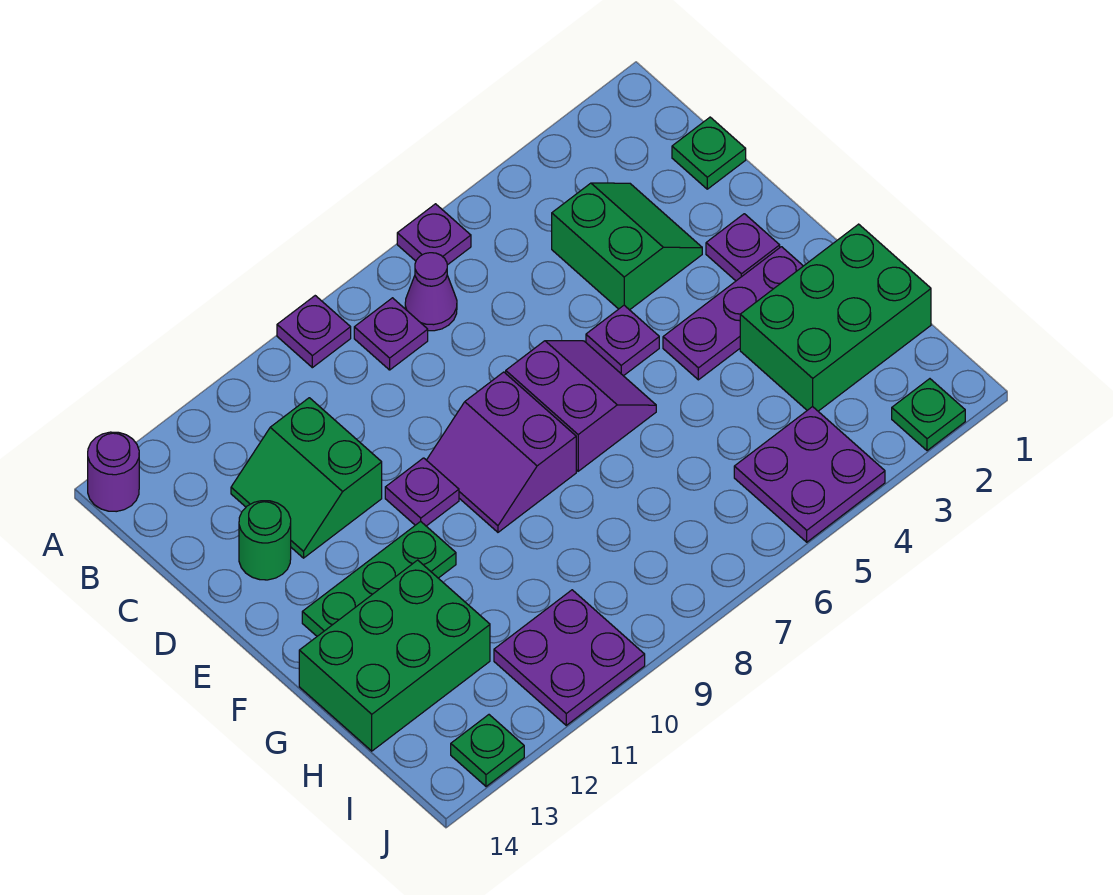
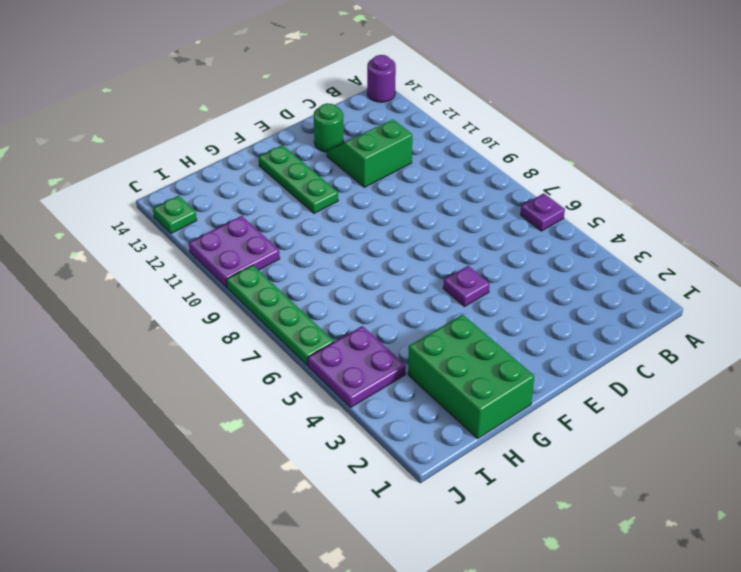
green 1x4 plate [226,265,334,365] -> none
none -> purple 1x1 plate [277,296,351,368]
none -> purple 1x1 cone [405,253,457,331]
none -> purple 1x1 plate [354,298,428,370]

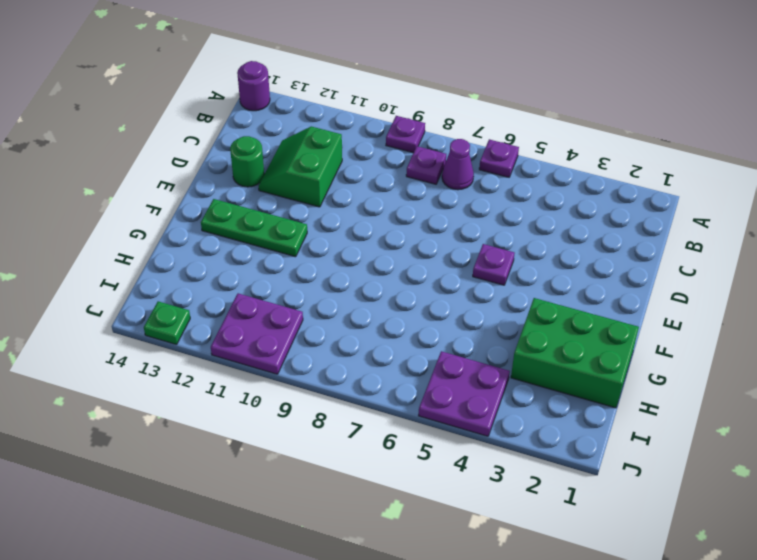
none -> green 1x1 plate [672,117,746,189]
none -> green 2x2 slope [552,183,702,310]
none -> purple 1x1 plate [706,214,780,281]

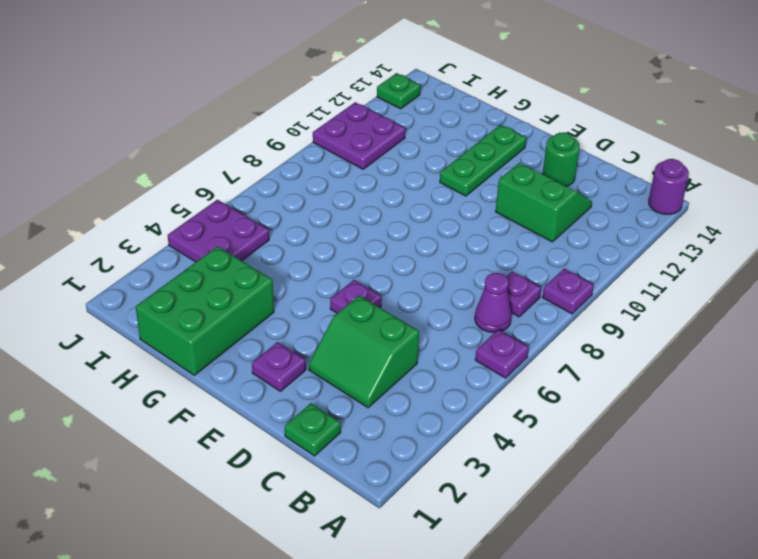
none -> purple 2x2 slope [506,341,656,471]
none -> purple 2x2 slope [427,372,576,532]
none -> purple 1x1 plate [385,458,459,526]

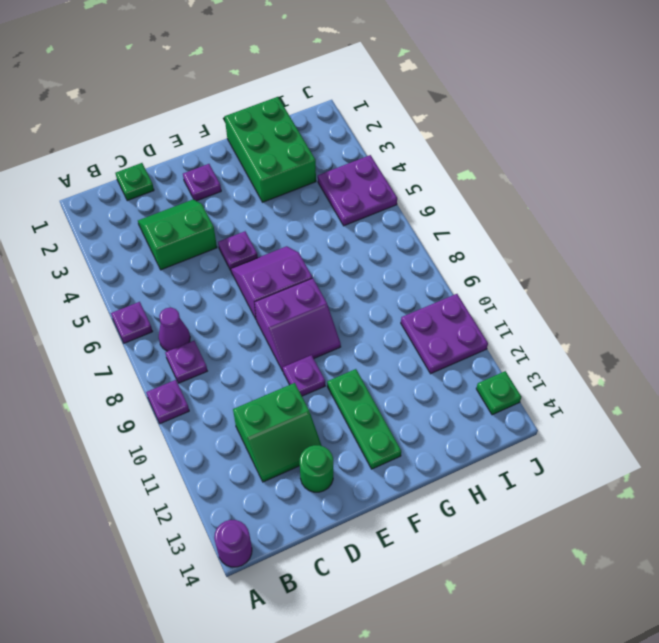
none -> purple 1x3 plate [663,247,803,380]
none -> green 2x3 brick [299,560,490,751]
none -> green 1x1 plate [892,379,965,451]

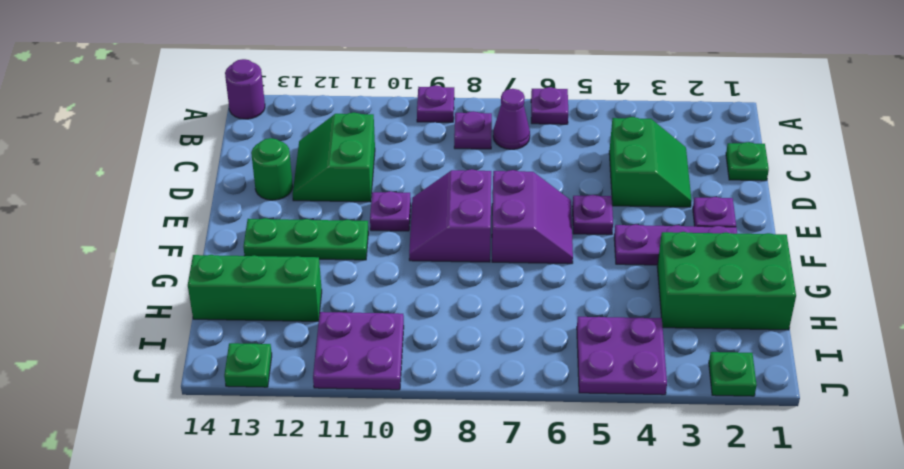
green 1x3 brick [188,255,322,321] -> green 2x3 brick [299,560,490,751]

